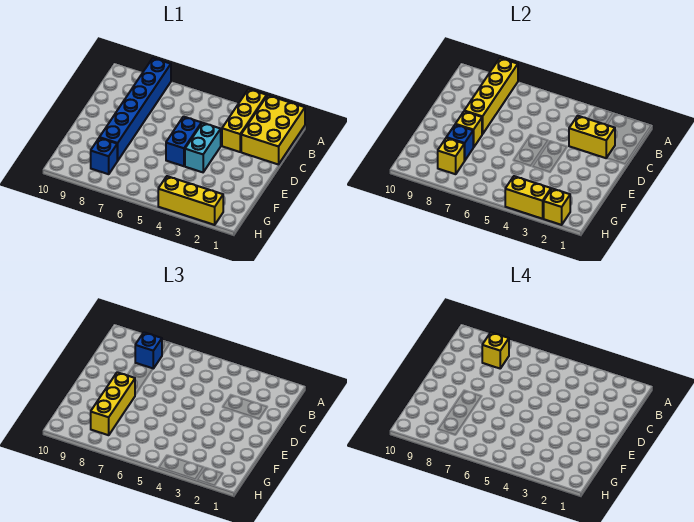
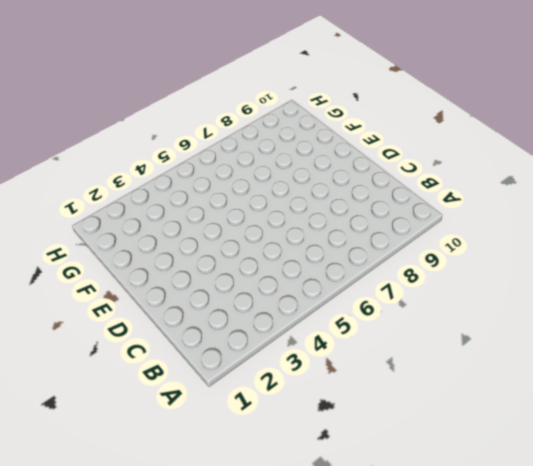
none -> yellow 2x3 brick [241,95,305,164]
none -> yellow 1x3 brick [222,89,267,152]
none -> blue 1x6 brick [99,58,171,161]

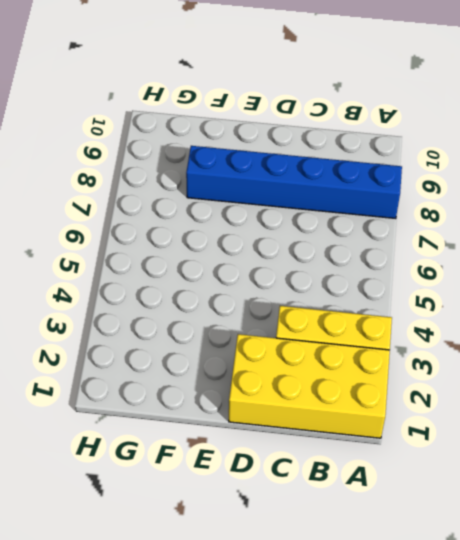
yellow 2x4 brick [229,334,390,438] -> yellow 2x3 brick [241,95,305,164]
none -> cyan 1x2 brick [185,123,221,172]
none -> blue 1x2 brick [166,117,202,166]
none -> blue 1x1 brick [91,138,117,174]

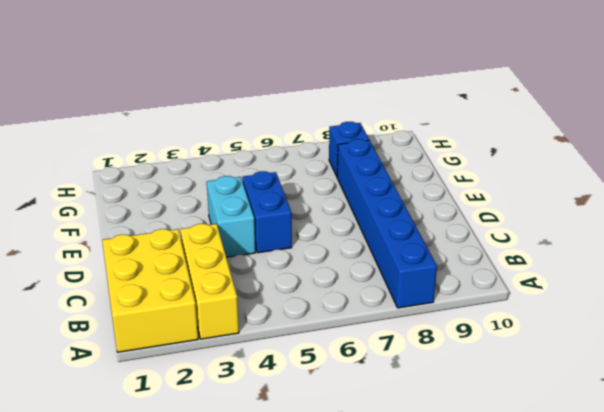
none -> yellow 1x3 brick [158,176,223,225]
none -> yellow 1x4 brick [465,58,518,134]
none -> yellow 1x2 brick [569,116,615,158]

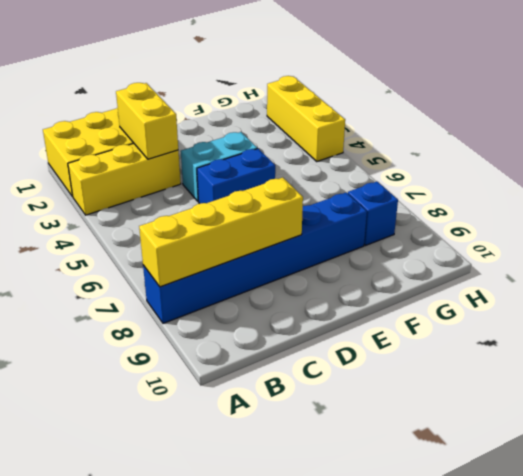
none -> yellow 1x1 brick [455,111,482,147]
none -> blue 1x1 brick [446,125,473,161]
none -> yellow 1x1 brick [438,138,464,174]

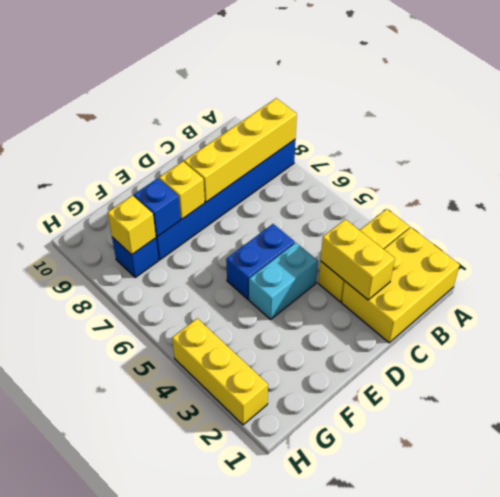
none -> yellow 1x1 brick [544,189,570,225]
none -> yellow 1x2 brick [505,176,551,219]
none -> blue 1x1 brick [135,332,162,368]

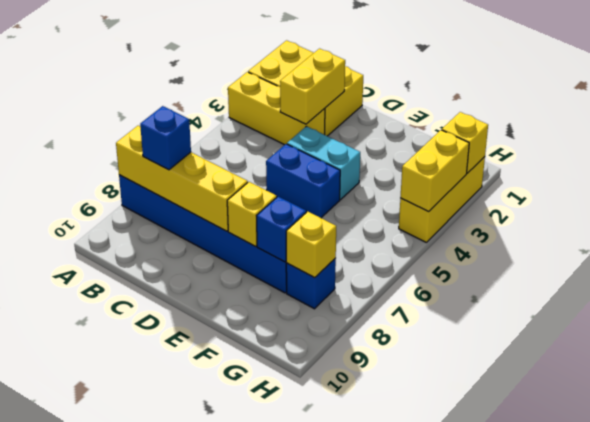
none -> yellow 1x3 brick [91,372,135,435]
none -> yellow 1x1 brick [482,332,509,368]

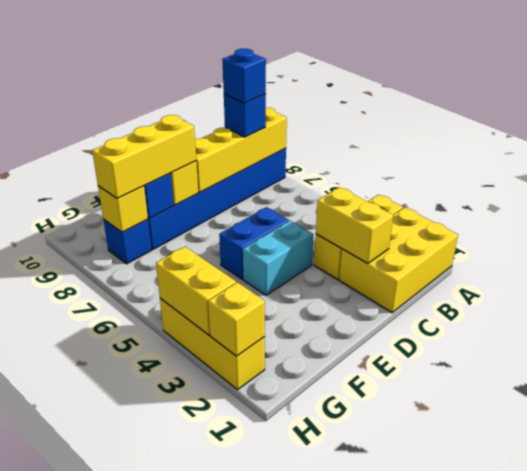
blue 1x1 brick [222,49,266,103] -> yellow 1x1 brick [482,332,509,368]

